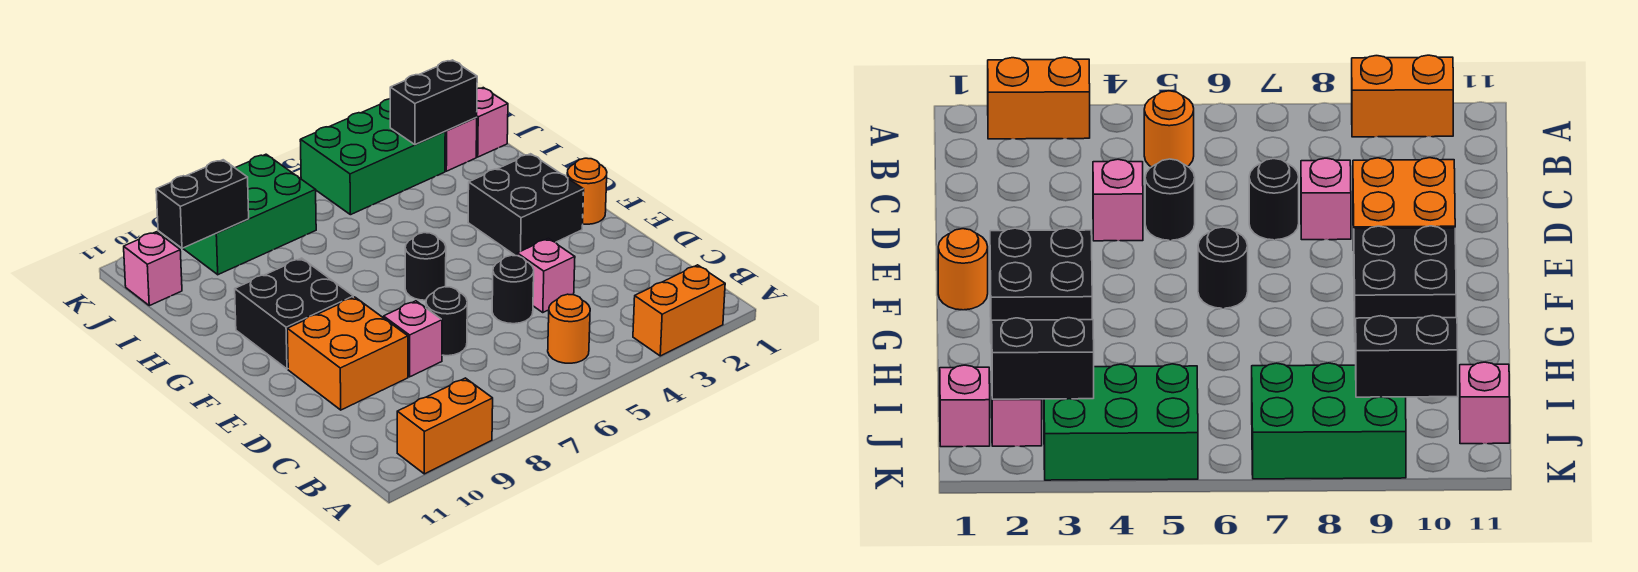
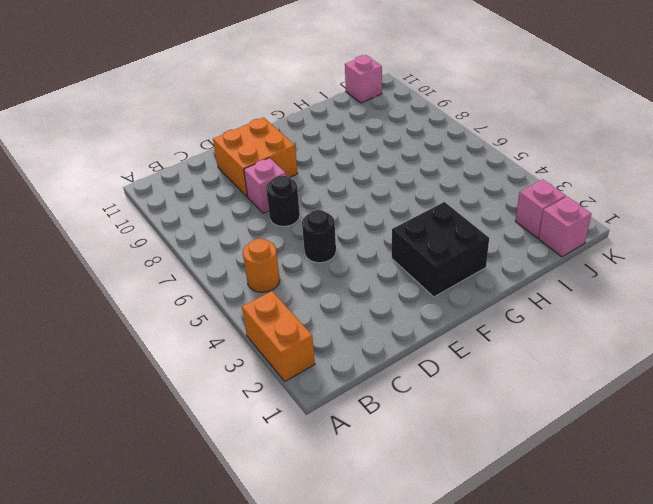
none -> orange 1x2 brick [397,378,493,474]
none -> pink 1x1 brick [517,238,575,313]
none -> orange 1x1 round brick [567,158,607,224]

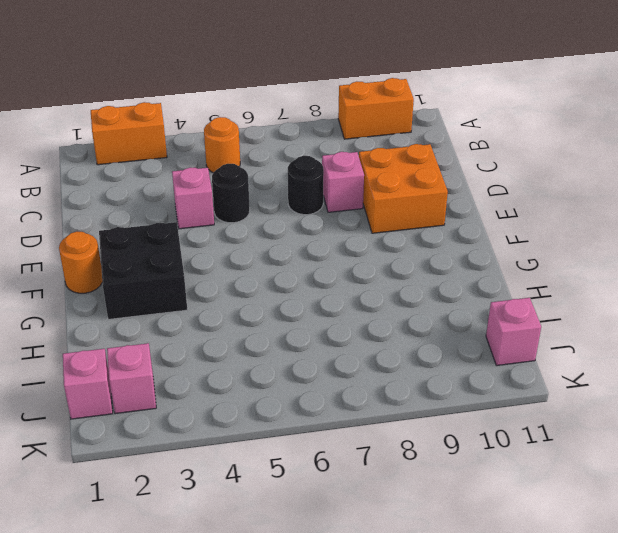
none -> black 1x1 round brick [405,233,446,300]
none -> black 2x2 brick [235,258,353,369]
none -> green 2x3 brick [300,99,445,215]

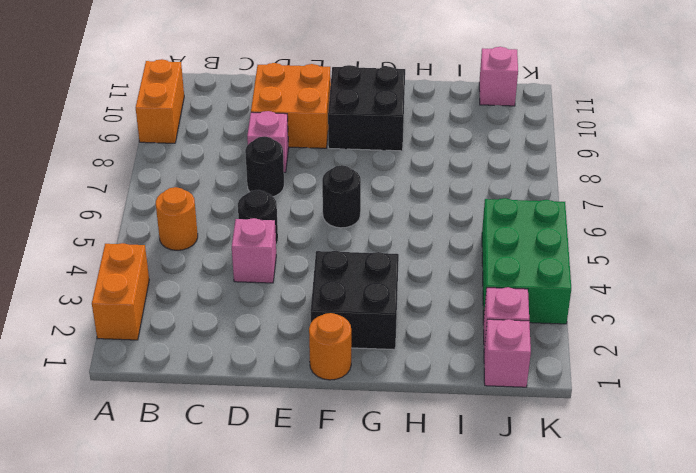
none -> green 2x3 brick [183,154,316,275]
none -> black 1x2 brick [390,60,477,145]
none -> black 1x2 brick [156,160,249,248]

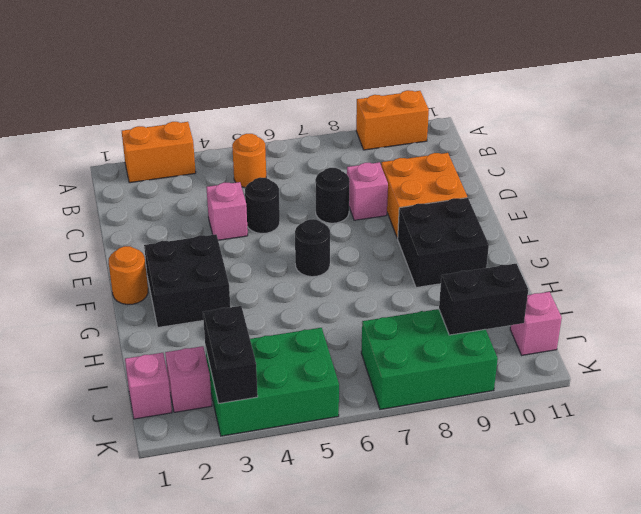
black 1x2 brick [203,306,258,404] -> black 1x2 brick turned to [390,60,477,145]

